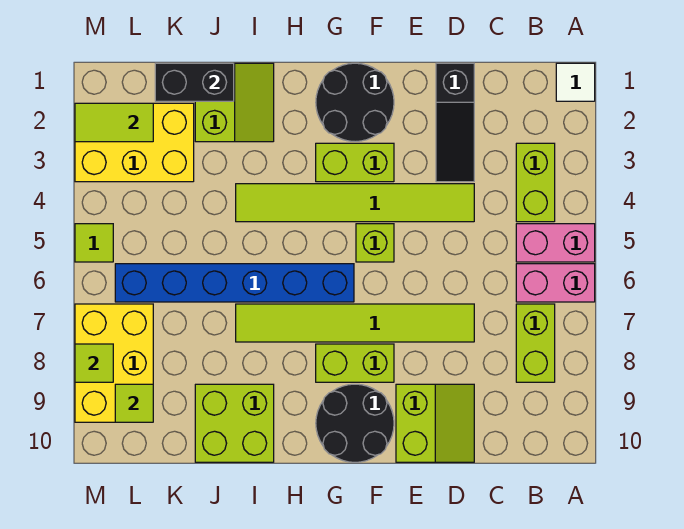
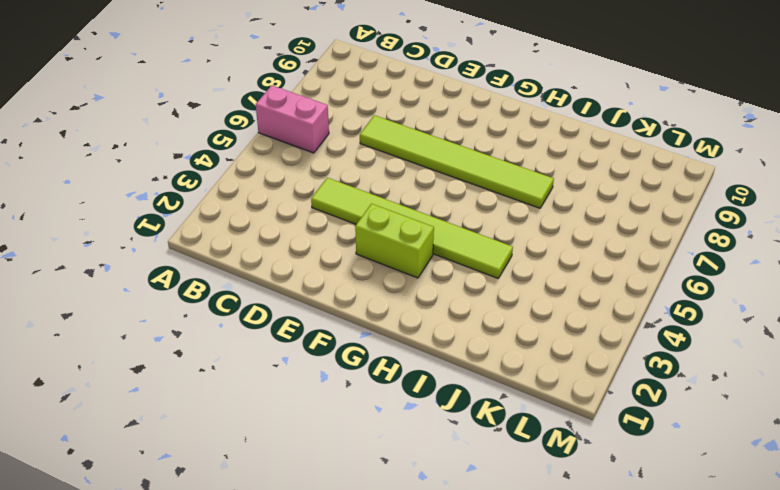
none -> white 1x1 tile [556,63,595,101]
none -> pink 1x2 brick [516,224,595,262]
none -> lime 1x2 brick [516,143,555,222]

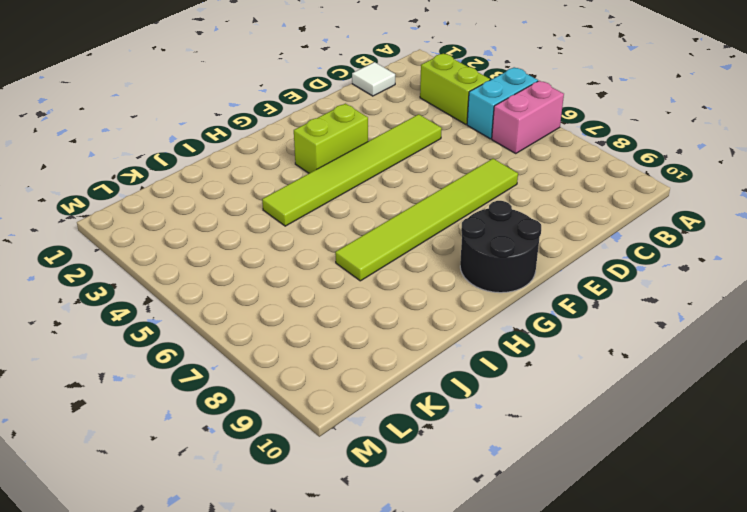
cyan 1x2 brick [467,67,538,139] -> pink 1x2 brick [516,224,595,262]
white 1x1 tile [352,62,395,96] -> white 1x1 tile moved to [556,63,595,101]
none -> lime 1x2 brick [516,304,555,382]
none -> black 1x3 slope [436,63,474,182]
none -> lime 2x2 slope [396,384,474,462]

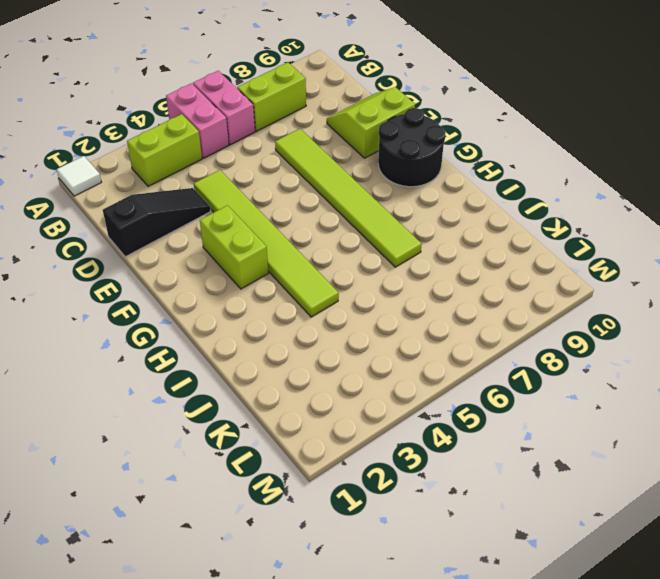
none -> black 2x2 round brick [316,63,394,142]
none -> lime 1x1 brick [356,224,394,262]
none -> lime 1x2 brick [316,344,394,382]

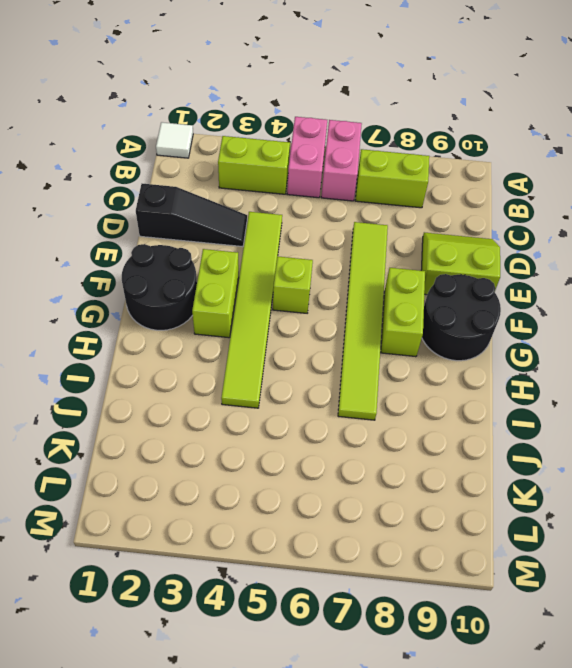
none -> blue 1x6 brick [115,264,354,302]
none -> lime 2x2 slope [195,63,274,142]
none -> lime 2x2 brick [195,384,274,462]

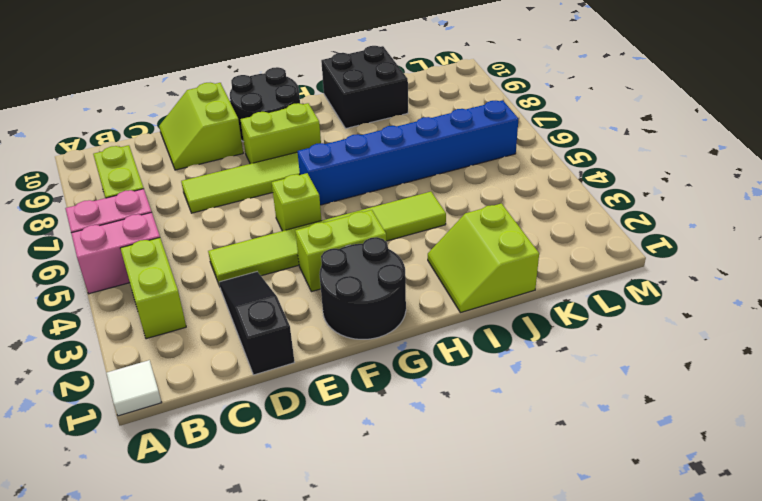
black 2x2 brick [321,46,408,128] -> lime 2x2 brick [195,384,274,462]
none -> yellow 2x3 brick [75,103,194,182]
none -> yellow 2x3 brick [75,304,153,422]
none -> lime 1x1 tile [75,224,113,262]

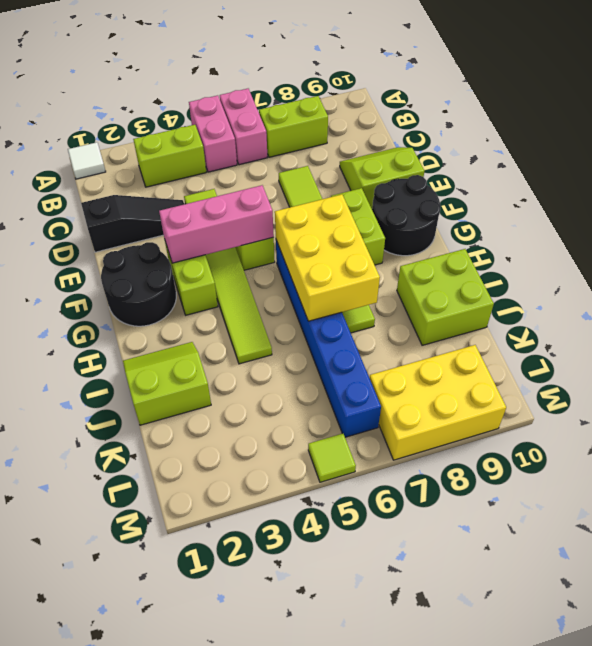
pink 1x3 brick [159,185,274,263] -> none
yellow 2x3 brick [275,194,380,321] -> yellow 2x3 brick moved to [75,103,194,182]
none -> black 1x2 brick [155,63,234,101]
none -> lime 1x2 tile [75,103,153,142]
none -> lime 1x1 tile [115,384,153,422]

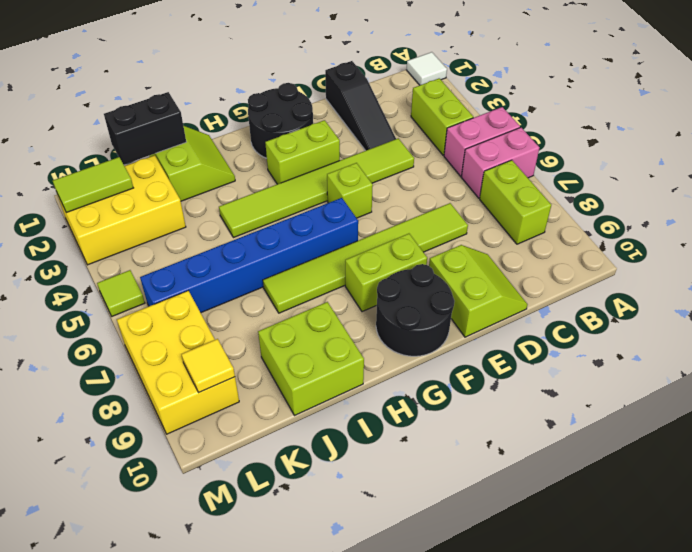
yellow 1x1 tile [181,339,235,393] -> lime 1x1 tile [115,384,153,422]
none -> lime 1x1 tile [75,344,113,382]

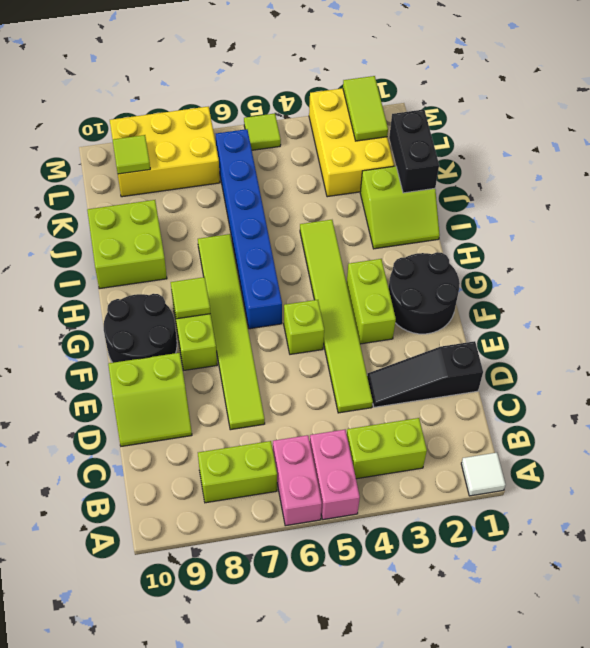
lime 1x1 tile [171,277,210,319] -> lime 1x1 tile moved to [75,344,113,382]

